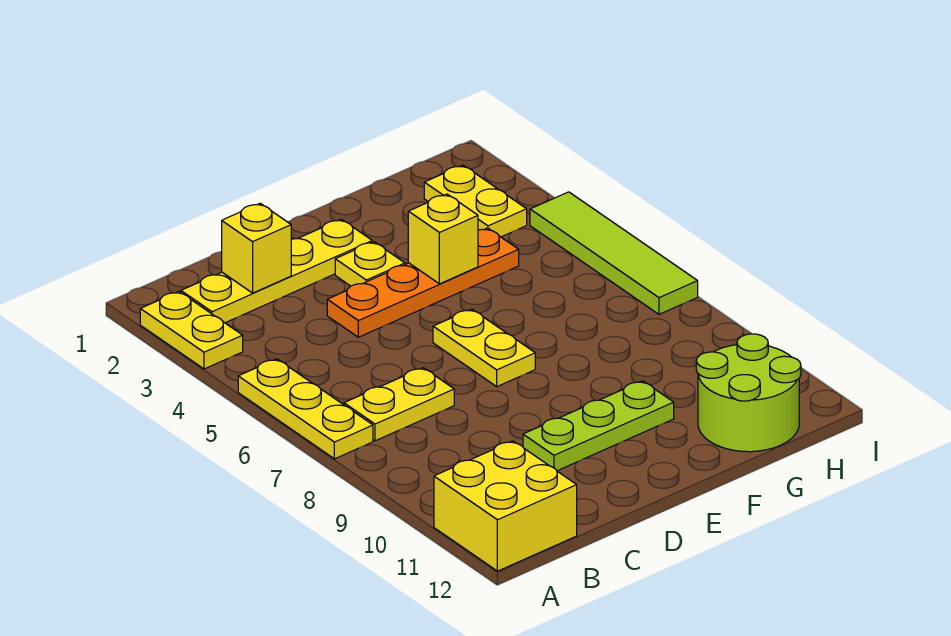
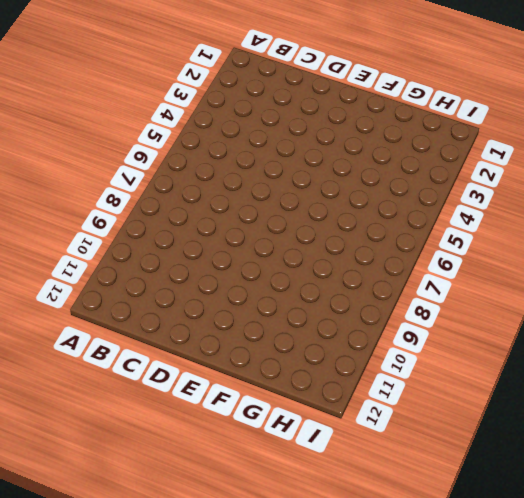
none -> yellow 1x2 plate [140,292,243,369]
none -> yellow 1x3 plate [238,359,373,459]
none -> yellow 2x2 brick [434,441,577,571]

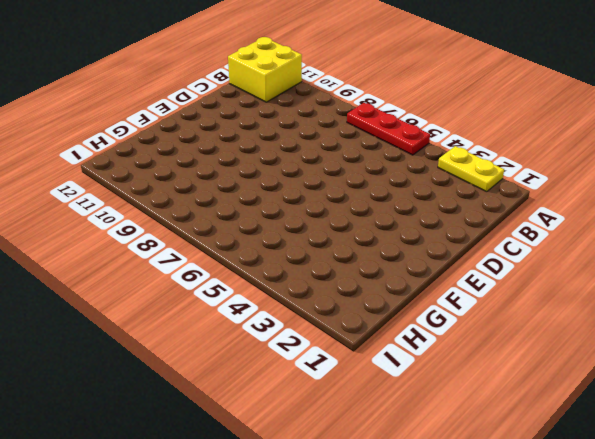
red 1x3 plate [347,103,430,155] -> yellow 1x3 plate [238,359,373,459]
none -> yellow 1x4 plate [181,219,372,323]
none -> yellow 1x2 plate [344,368,454,441]
none -> orange 1x4 plate [327,228,519,337]

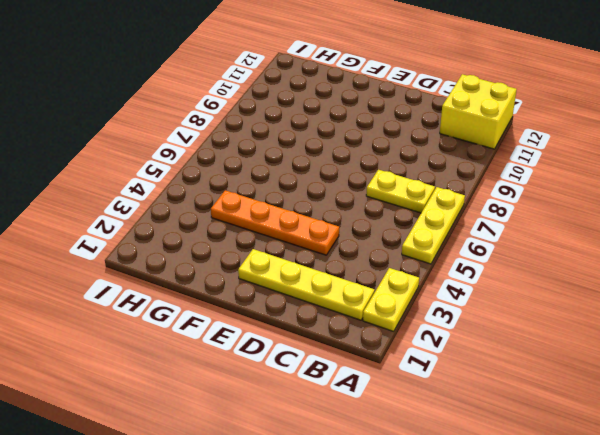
none -> lime 1x3 plate [523,381,674,471]
none -> yellow 1x1 plate [335,242,405,286]
none -> yellow 1x2 plate [433,309,535,386]

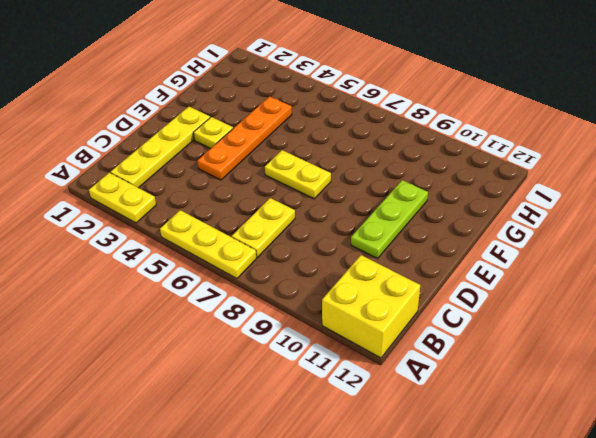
none -> lime 2x2 round brick [696,334,801,452]
none -> yellow 1x2 plate [424,165,527,237]
none -> lime 1x4 tile [530,192,698,314]

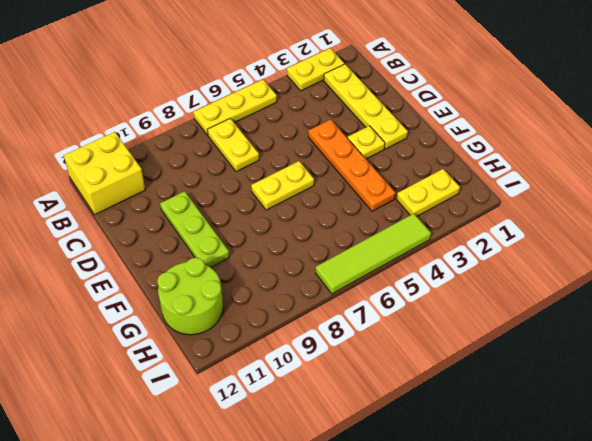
none -> yellow 1x1 brick [221,203,291,293]
none -> yellow 1x1 brick [408,194,478,284]

